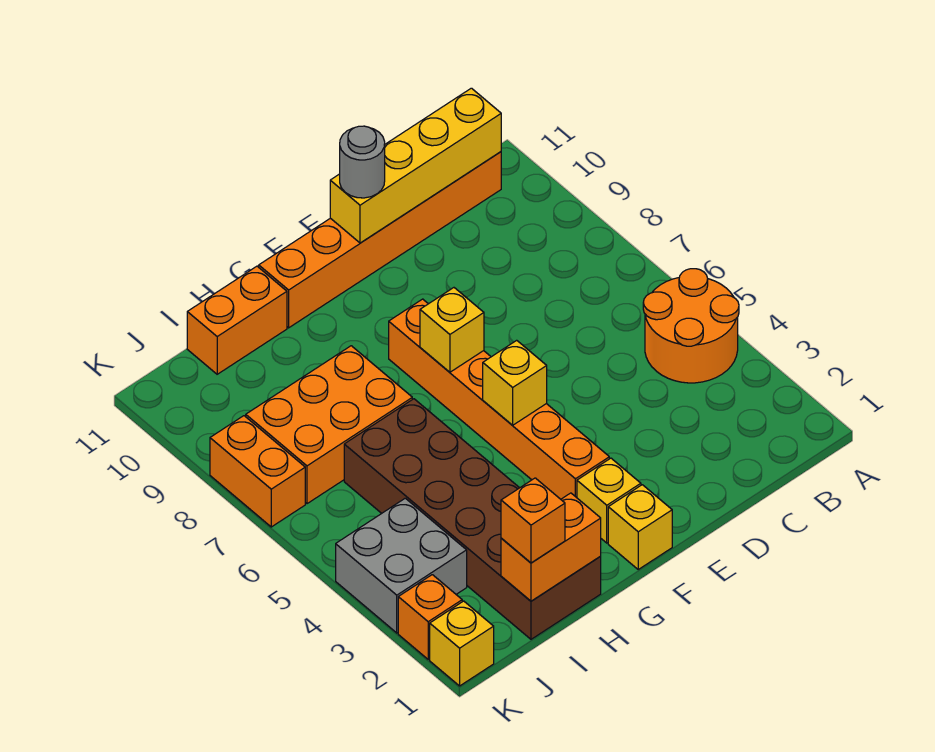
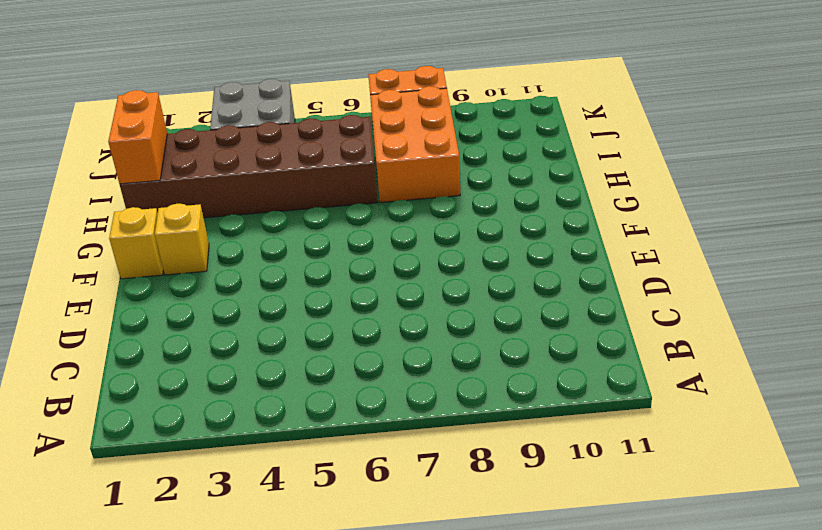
none -> orange 2x2 round brick [643,269,739,383]
none -> orange 1x6 brick [259,152,501,328]
none -> orange 1x6 brick [389,299,609,499]

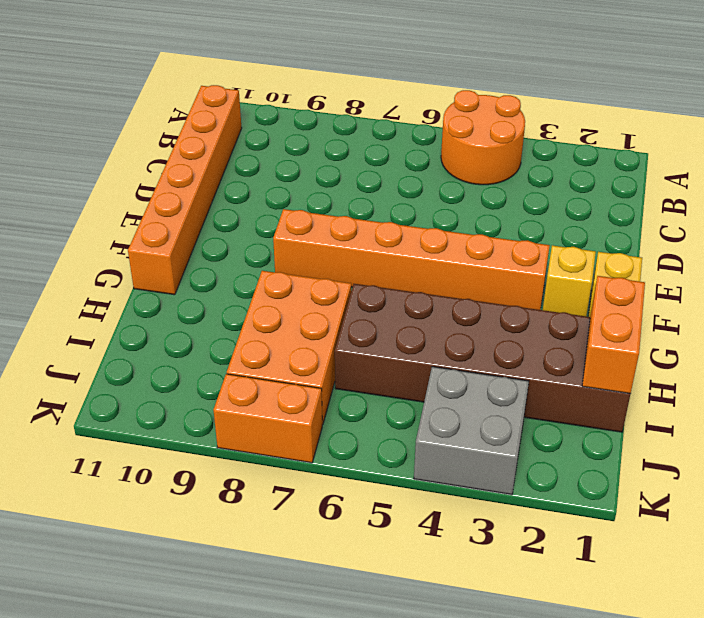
none -> orange 1x2 brick [187,266,287,374]
none -> yellow 1x1 brick [430,601,494,686]
none -> orange 1x1 brick [398,575,462,659]

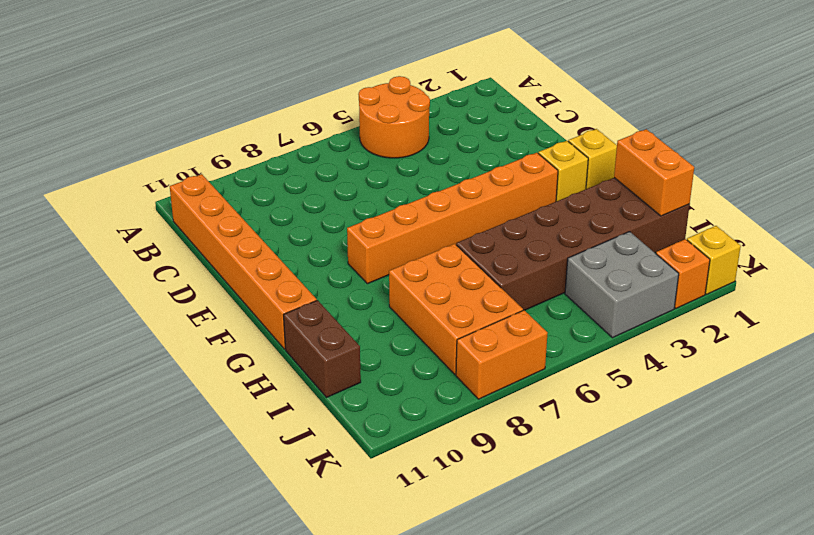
brown 1x2 brick [284,300,361,397] -> orange 1x2 brick [187,266,287,374]
none -> yellow 1x4 brick [330,88,501,243]
none -> yellow 1x1 brick [483,340,547,425]
none -> yellow 1x1 brick [420,288,484,372]

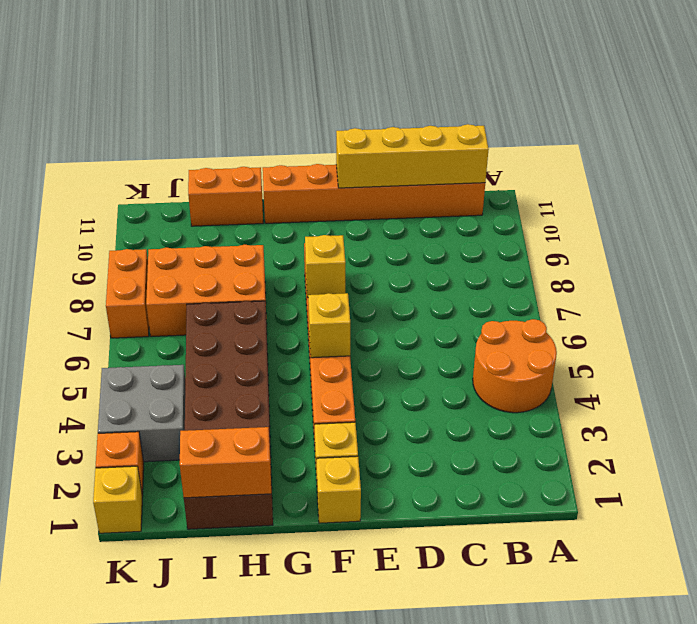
none -> grey 1x1 round brick [340,126,385,198]
none -> orange 1x1 brick [501,478,565,563]

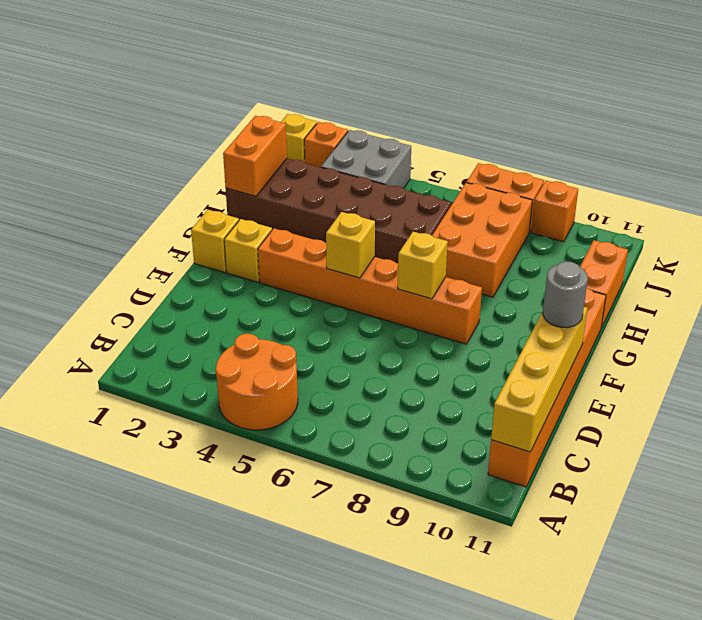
orange 1x1 brick [531,181,578,242] -> orange 1x1 brick moved to [501,478,565,563]

